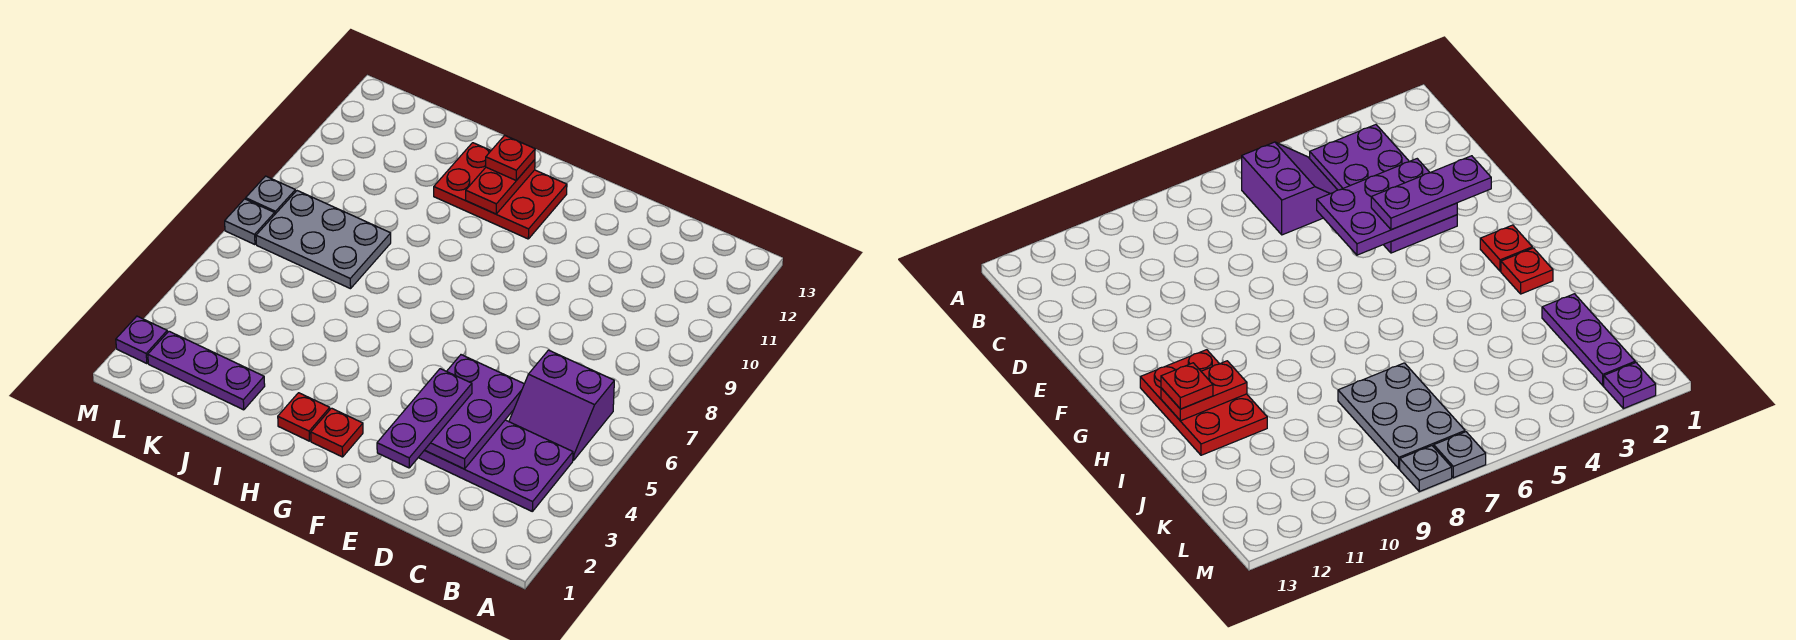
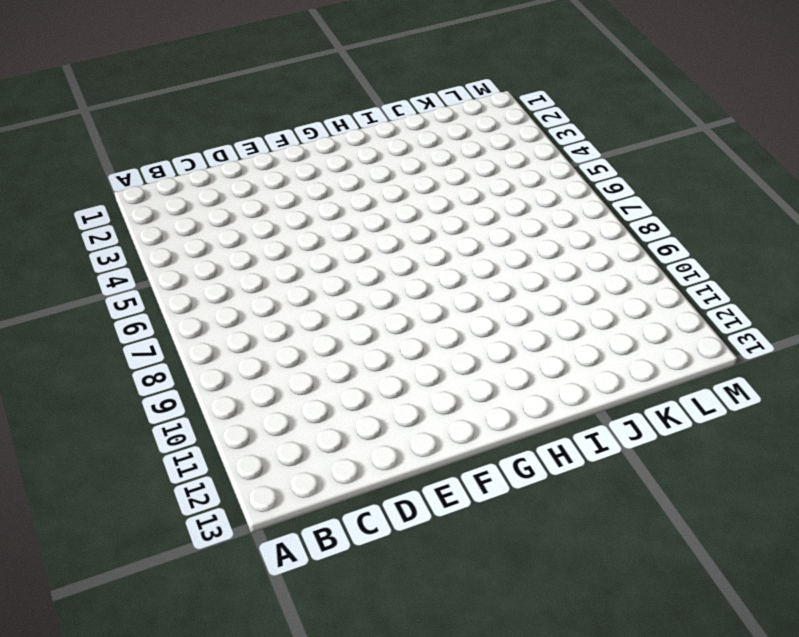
none -> purple 2x4 plate [418,420,573,511]
none -> purple 2x2 slope [509,350,614,460]
none -> red 1x1 plate [311,408,363,457]

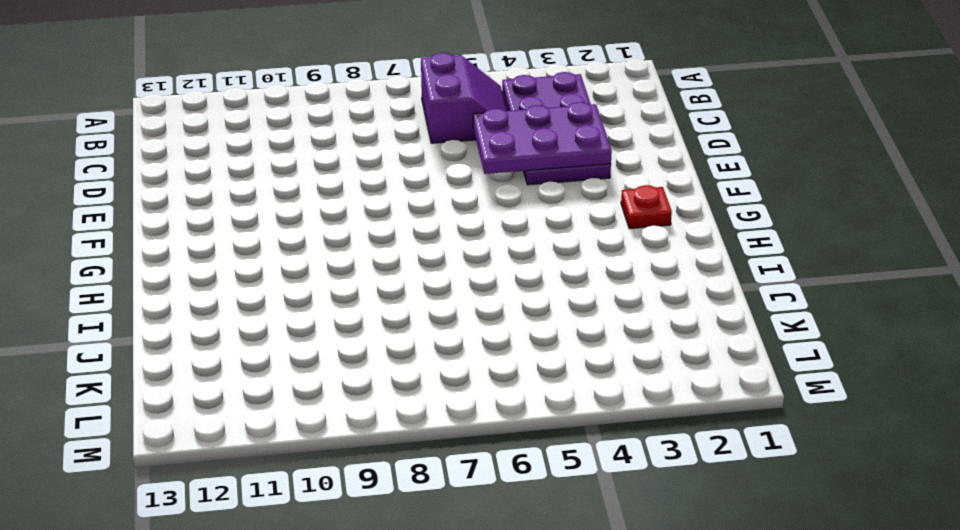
none -> red 2x3 plate [434,143,567,239]
none -> red 1x1 plate [278,393,330,441]
none -> purple 1x3 plate [148,331,265,410]

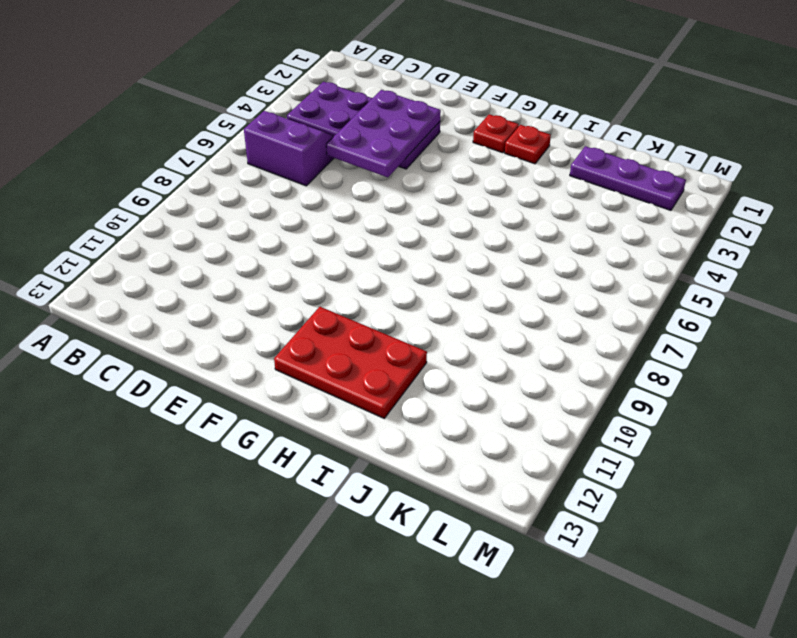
none -> grey 2x3 plate [256,191,391,289]
none -> purple 1x1 plate [116,316,167,364]
none -> grey 1x1 plate [225,199,275,245]

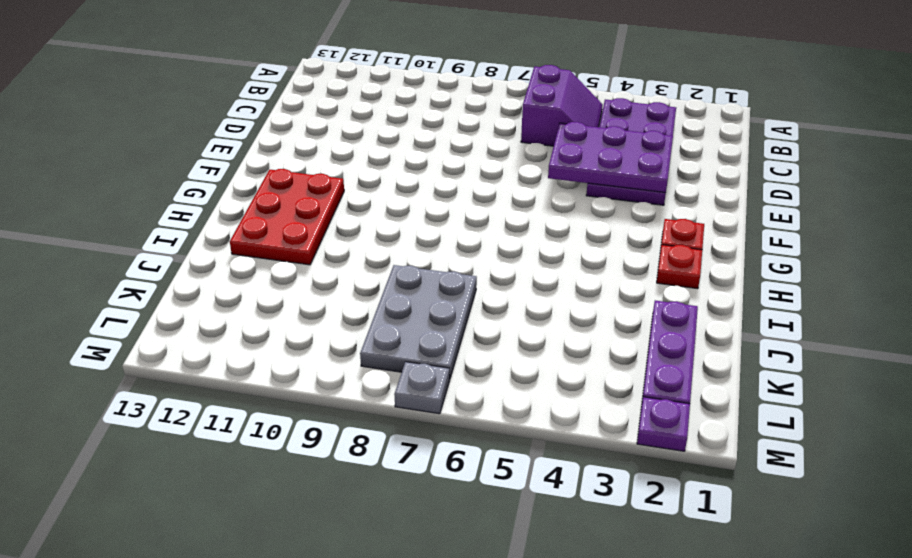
none -> grey 1x1 plate [246,176,296,214]
none -> red 1x2 plate [466,160,535,214]
none -> purple 1x3 plate [377,369,472,468]

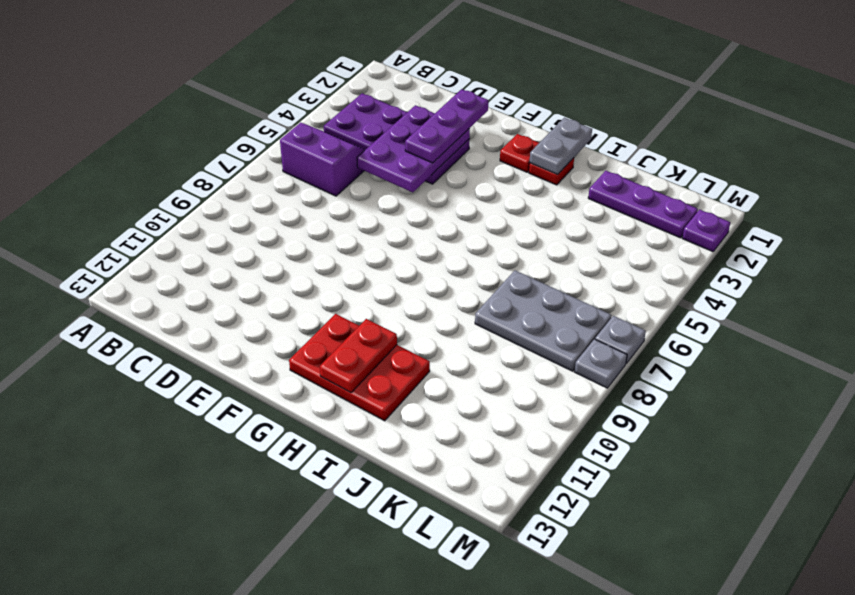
grey 1x2 plate [529,118,592,174] -> none
none -> red 1x1 plate [486,135,535,180]

